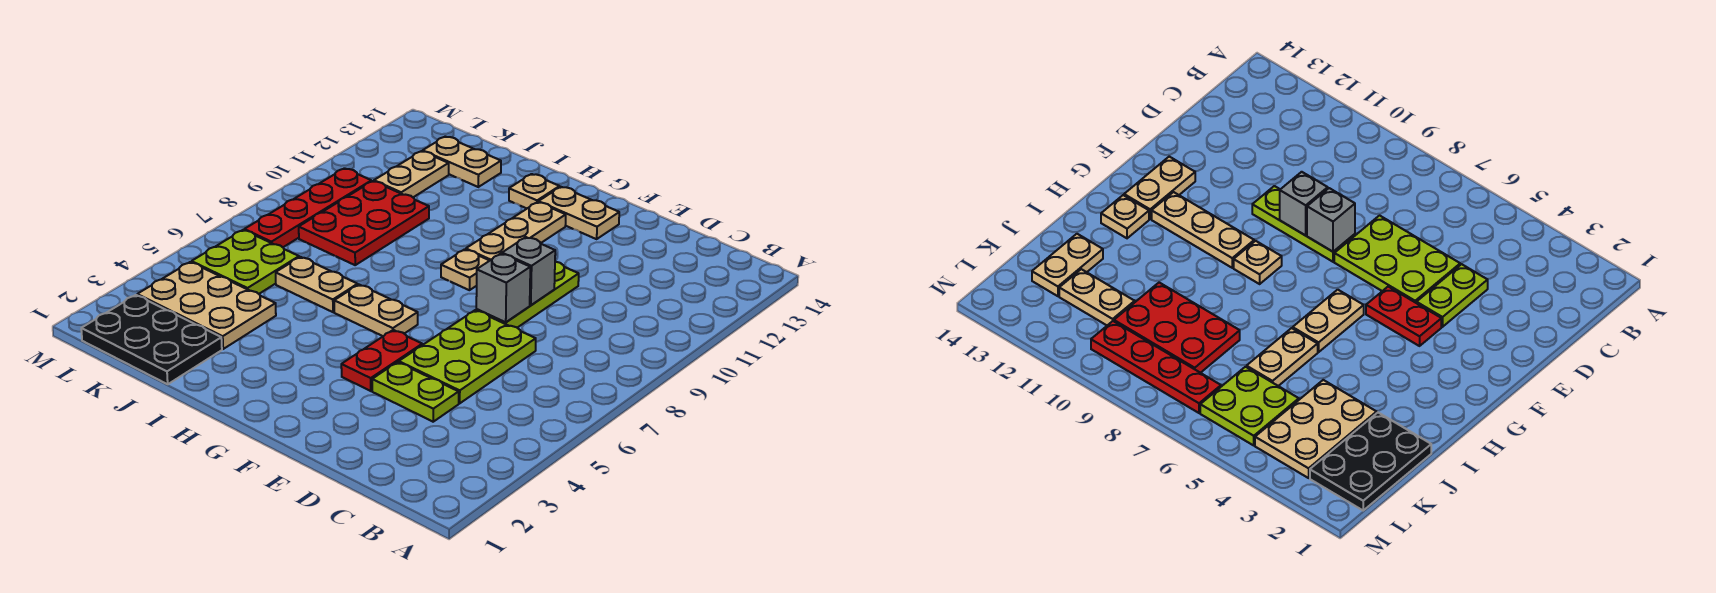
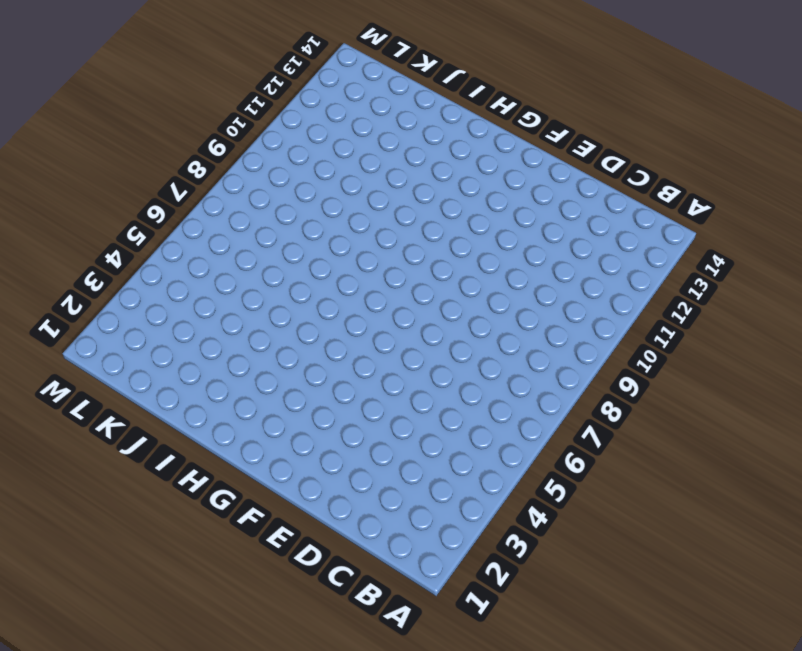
none -> lime 1x2 plate [372,362,459,422]
none -> lime 2x3 plate [399,310,536,403]
none -> lime 1x3 plate [476,262,579,328]

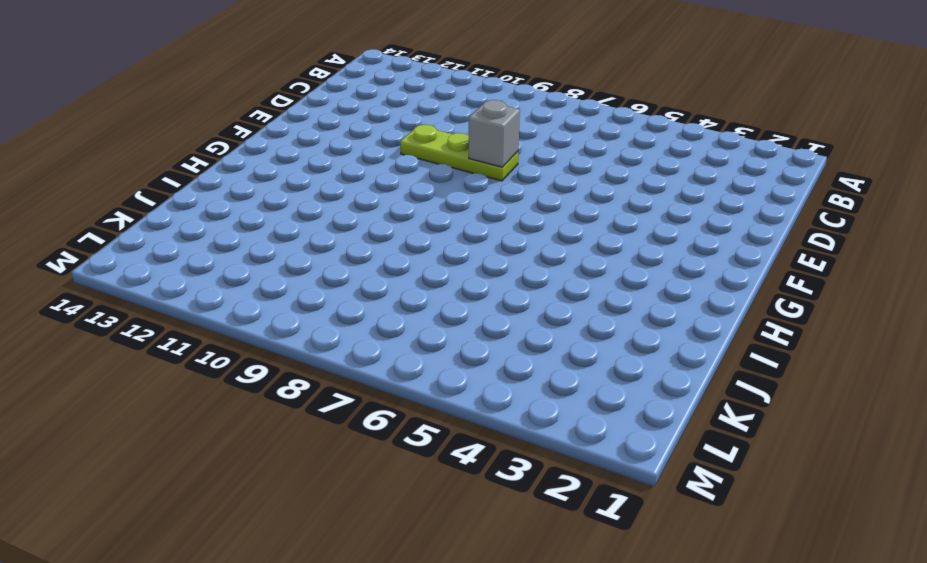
none -> lime 1x2 plate [372,362,459,422]
none -> lime 2x3 plate [399,310,536,403]
none -> red 1x2 plate [341,330,422,391]

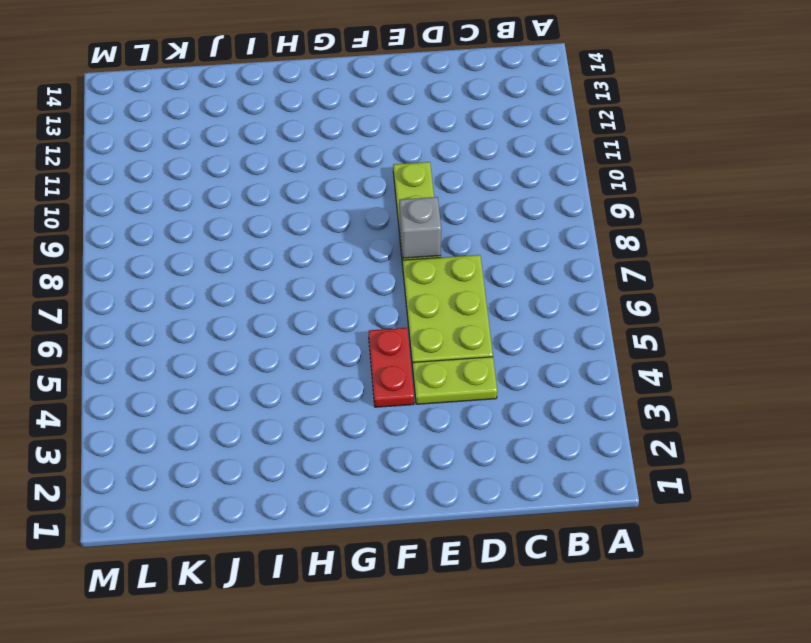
none -> tan 1x2 plate [539,187,619,239]
none -> tan 1x2 plate [334,285,418,336]
none -> tan 1x1 plate [441,249,490,290]

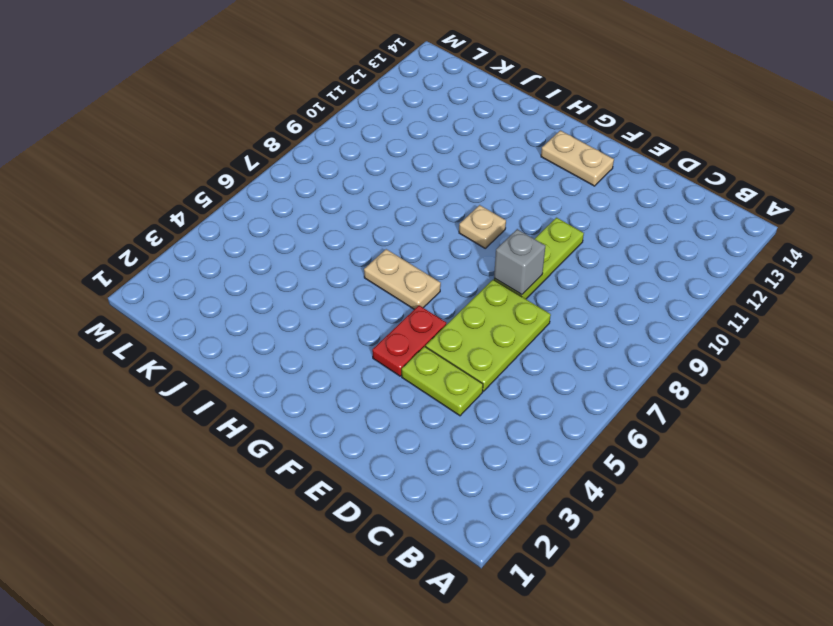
none -> tan 1x3 plate [466,202,566,260]
none -> tan 1x1 plate [509,174,560,208]
none -> tan 1x2 plate [276,257,358,312]

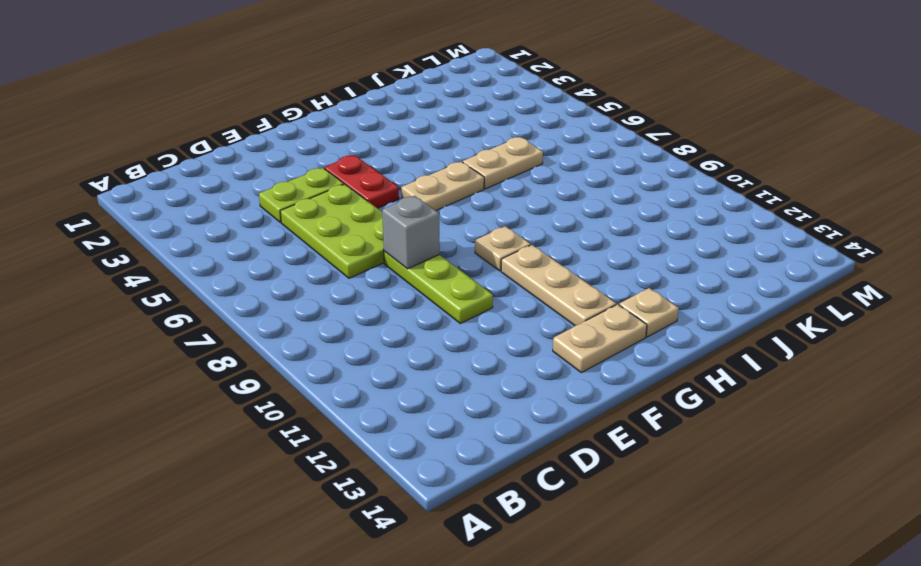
none -> black 2x3 plate [81,295,222,384]
none -> tan 2x3 plate [137,262,276,349]
none -> red 2x3 plate [299,181,429,265]

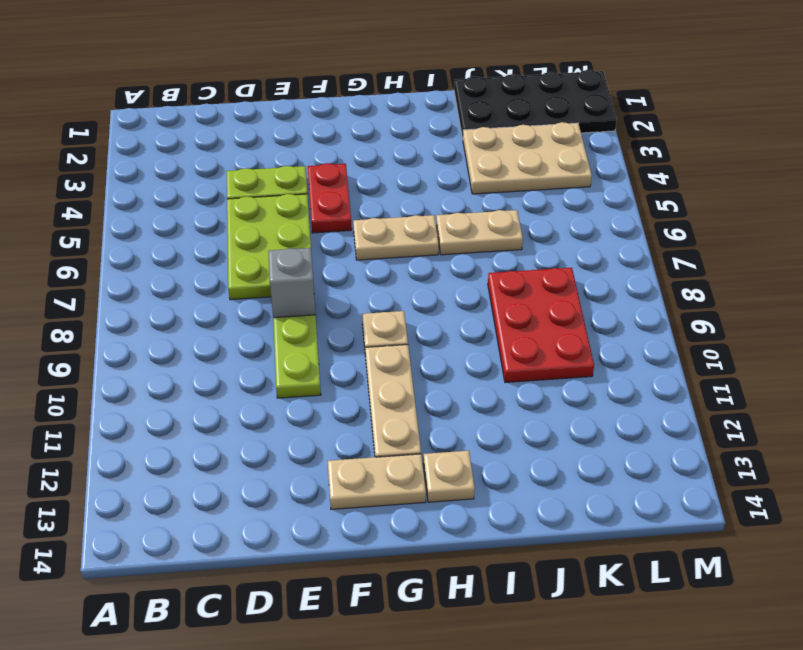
black 2x4 plate [454,70,617,138] -> black 2x3 plate [81,295,222,384]
none -> tan 1x2 plate [423,137,501,187]
none -> lime 2x2 plate [192,230,299,294]
none -> tan 1x2 plate [374,151,449,197]

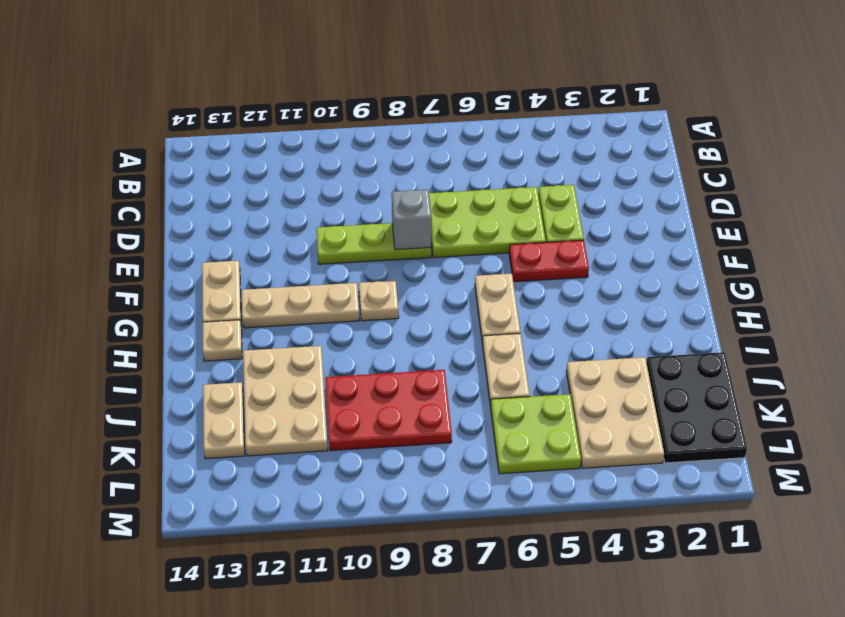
tan 2x3 plate [243,346,328,456] -> tan 1x2 plate [374,151,449,197]
none -> red 1x4 plate [244,168,372,247]
none -> grey 1x1 brick [502,237,555,305]

